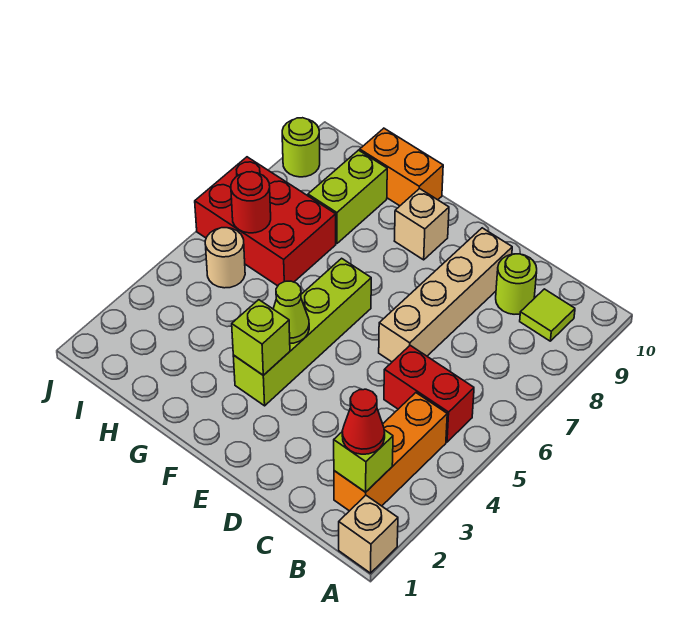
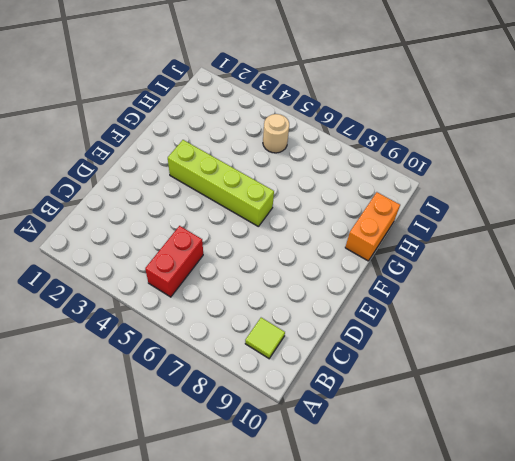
none -> tan 1x1 brick [339,495,398,573]
none -> orange 1x3 brick [334,393,447,511]
none -> lime 1x1 round brick [496,254,537,314]

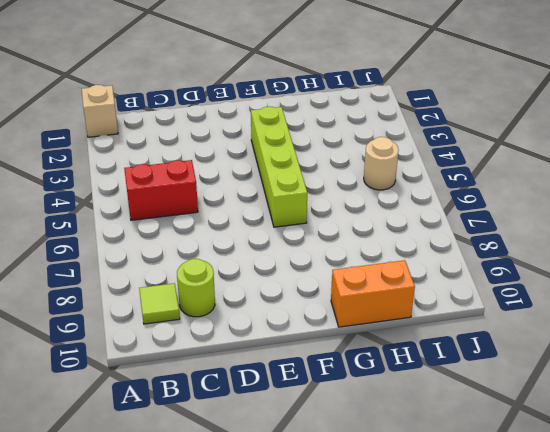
none -> orange 1x3 brick [334,393,447,511]
none -> tan 1x4 brick [379,228,512,362]
none -> tan 1x1 brick [395,188,449,260]

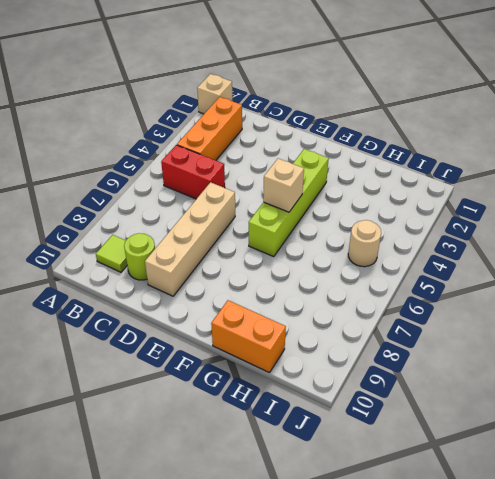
tan 1x1 brick [263,158,304,212] -> tan 1x1 brick moved to [395,188,449,260]
none -> red 2x3 brick [195,157,336,286]
none -> lime 1x2 brick [308,150,387,243]
none -> lime 1x1 round brick [282,118,320,177]

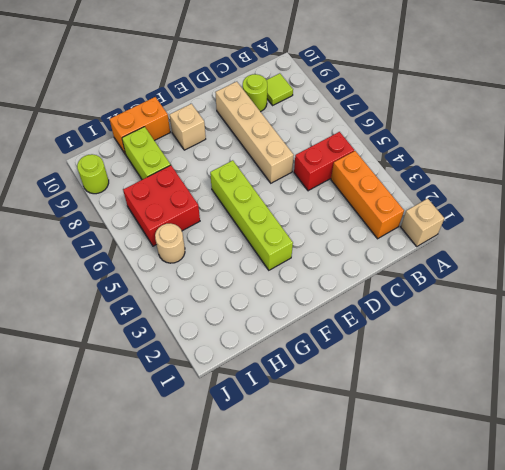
red 2x2 brick [123,165,200,246] -> red 2x3 brick [195,157,336,286]
none -> lime 1x1 brick [334,430,393,492]
none -> lime 1x1 brick [232,300,290,375]
none -> lime 1x1 cone [273,281,309,343]

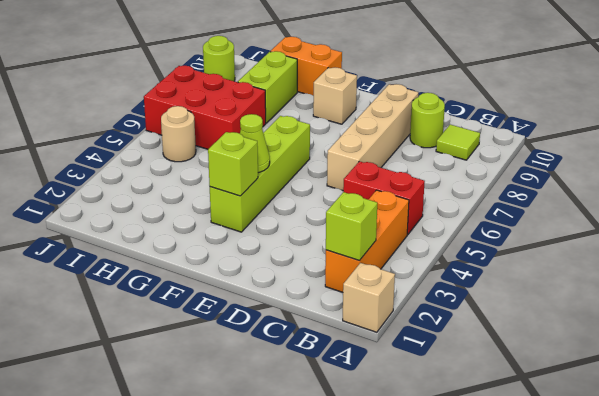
none -> red 1x1 round brick [231,172,271,233]
none -> red 1x1 cone [342,389,385,454]

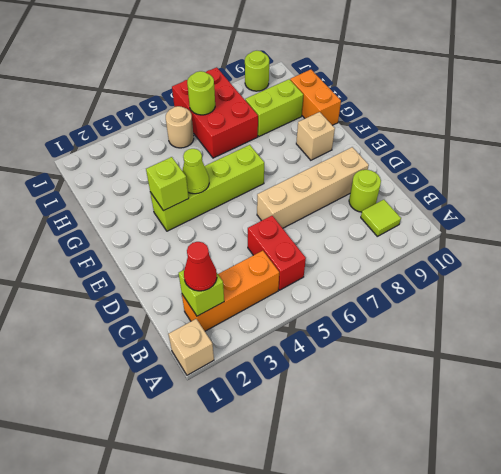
lime 1x1 round brick [187,71,215,115] -> red 1x1 round brick [231,172,271,233]

